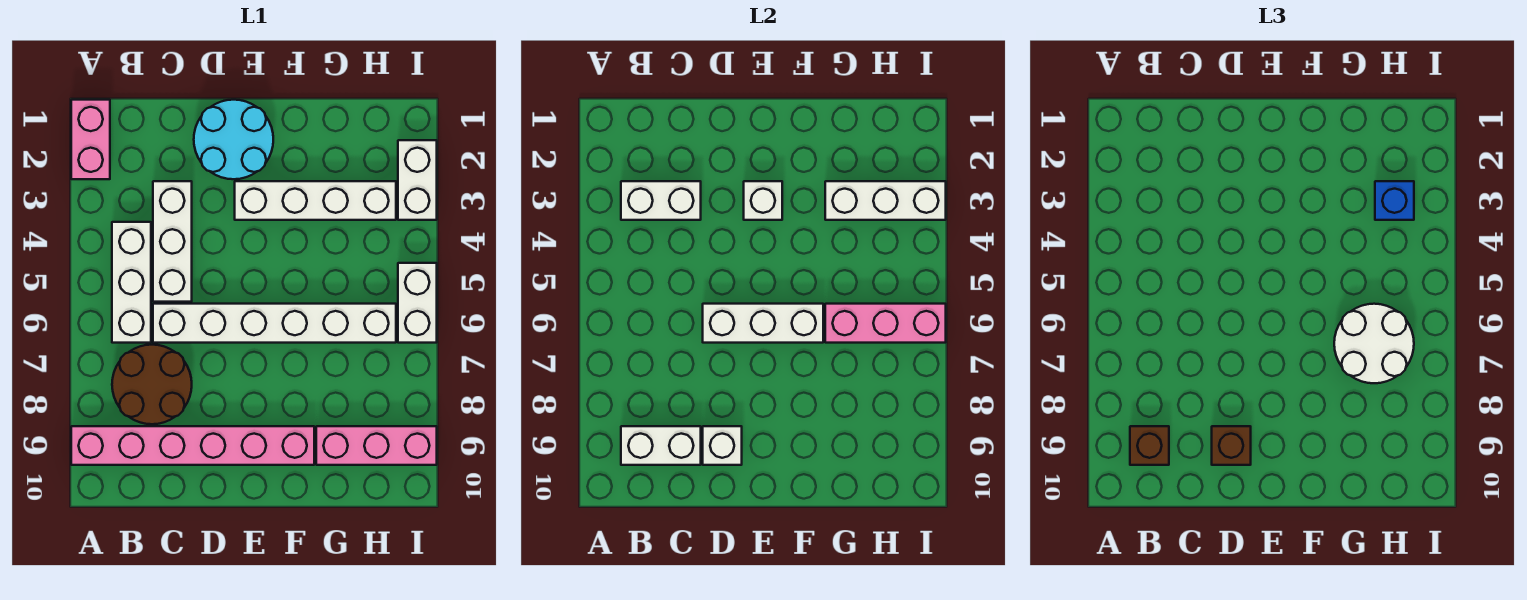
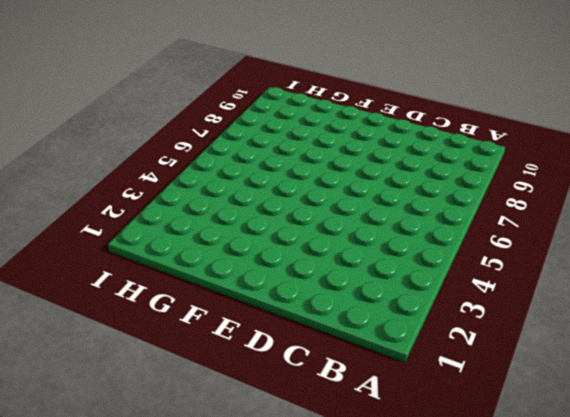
none -> pink 1x2 brick [71,100,110,179]
none -> pink 1x6 brick [71,426,314,465]
none -> white 1x3 brick [112,222,151,343]

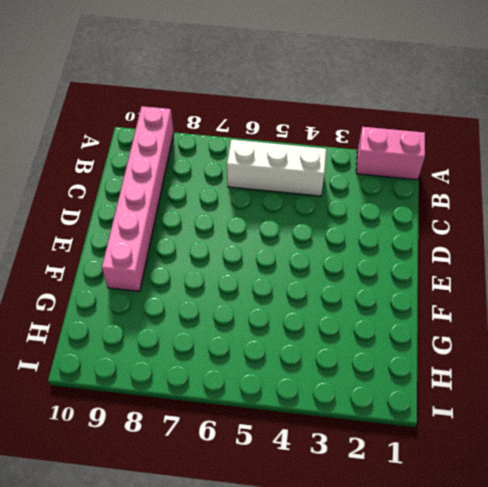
none -> brown 2x2 round brick [112,345,192,424]
none -> white 1x3 brick [153,181,192,302]
none -> white 1x6 brick [153,304,396,343]

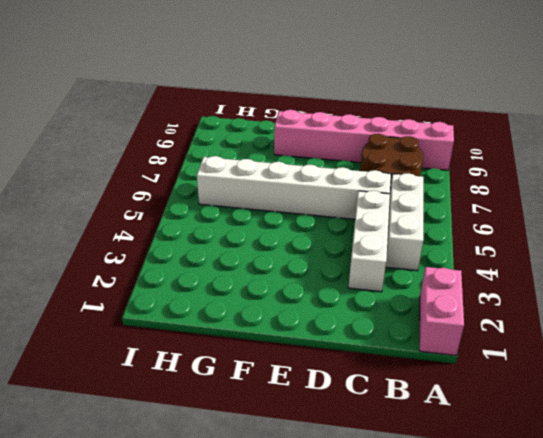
none -> cyan 2x2 round brick [194,100,273,179]
none -> white 1x4 brick [235,181,396,220]
none -> pink 1x3 brick [316,426,437,465]

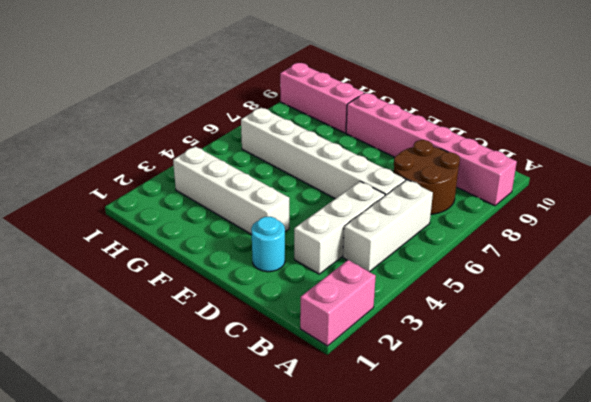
cyan 1x1 round brick [251,217,285,272] -> cyan 2x2 round brick [194,100,273,179]
none -> white 1x2 brick [398,140,437,220]
none -> white 1x2 brick [398,263,437,343]
none -> white 1x2 brick [621,181,701,220]

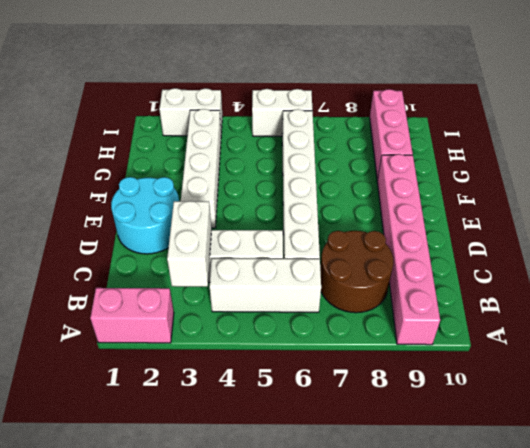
none -> white 1x2 brick [621,426,701,465]
none -> white 1x3 brick [703,304,823,343]
none -> white 1x1 brick [703,426,742,465]

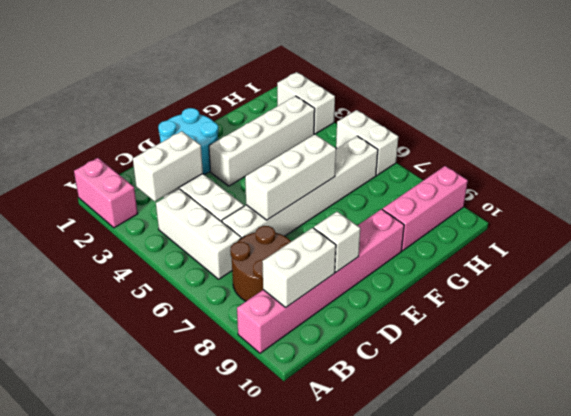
none -> white 1x1 brick [744,181,782,220]
none -> white 1x3 brick [825,181,946,220]
none -> pink 1x3 brick [825,304,946,343]

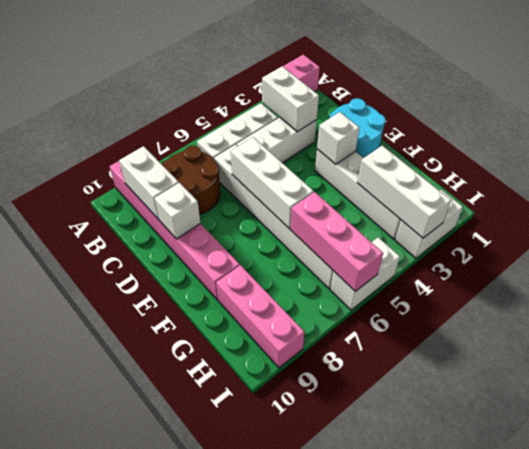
none -> brown 1x1 brick [1130,426,1169,465]
none -> brown 1x1 brick [1212,426,1251,465]
none -> white 2x2 round brick [1334,304,1414,383]

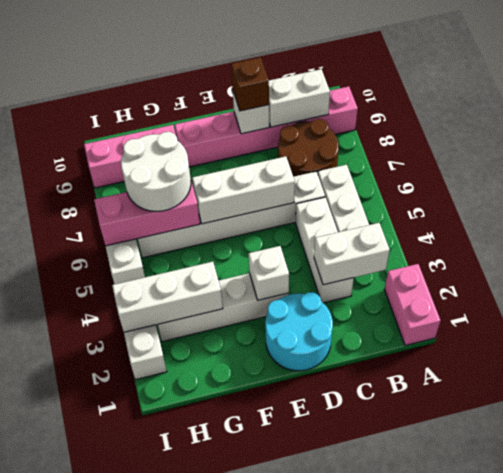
none -> brown 1x1 brick [1130,426,1169,465]
none -> blue 1x1 brick [1375,181,1414,220]

